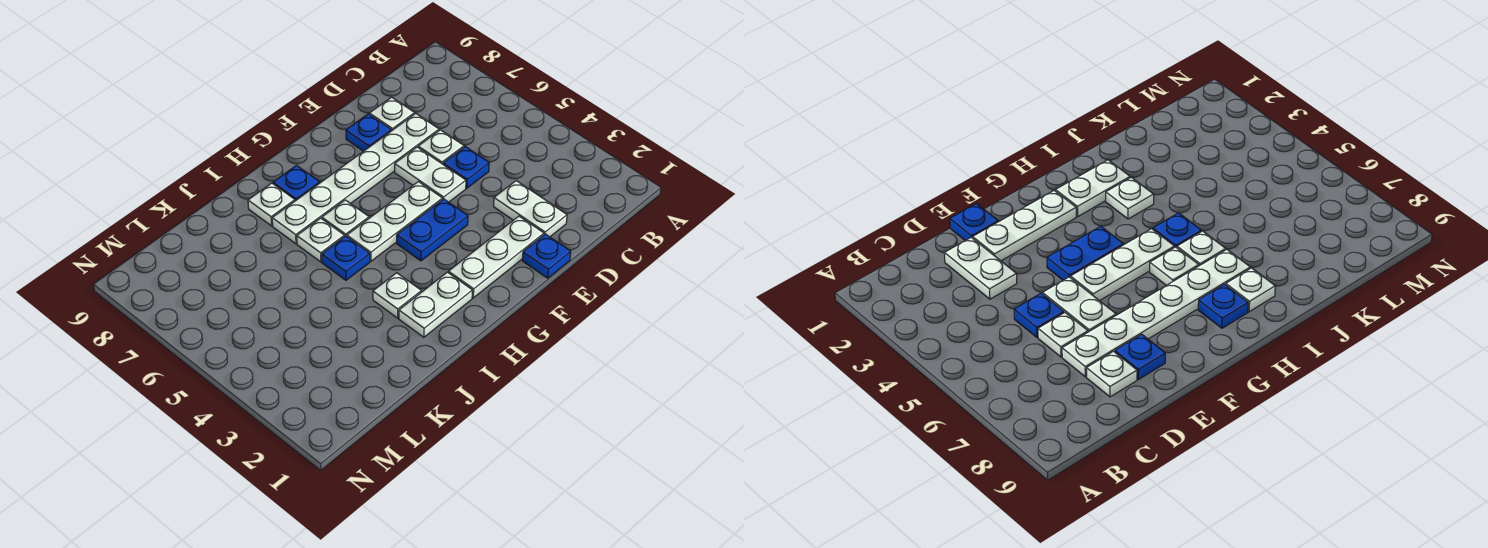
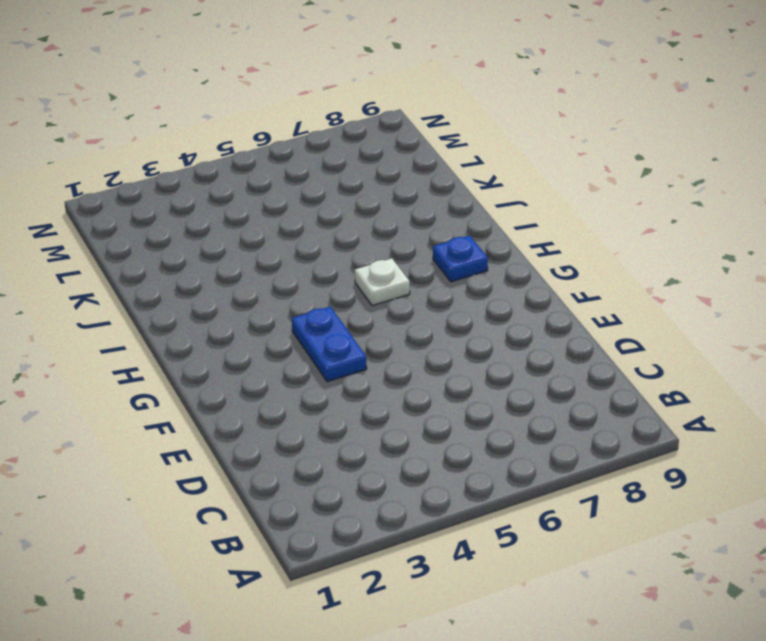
none -> white 1x2 plate [494,181,567,237]
none -> blue 1x1 plate [443,147,489,188]
none -> white 1x1 plate [418,130,464,164]

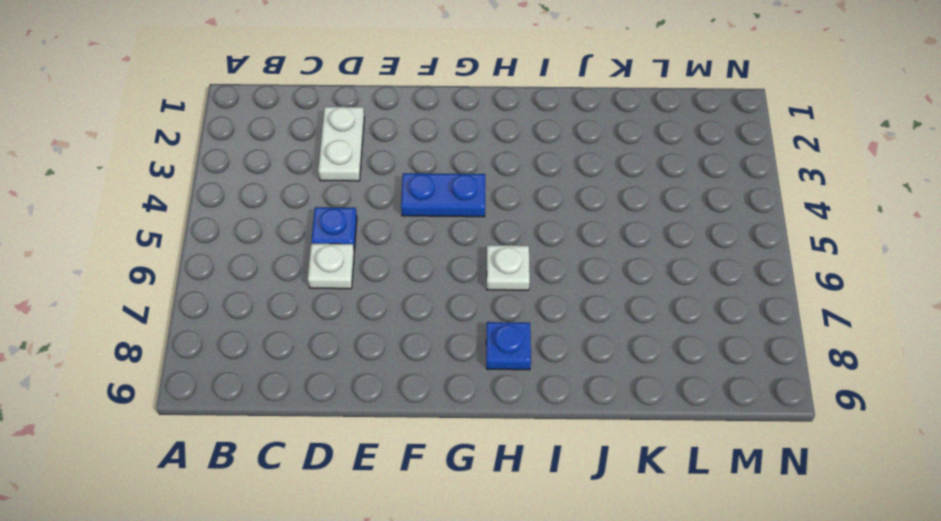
none -> white 1x6 plate [272,114,439,244]
none -> white 1x1 plate [369,97,415,131]
none -> blue 1x1 plate [522,234,571,278]

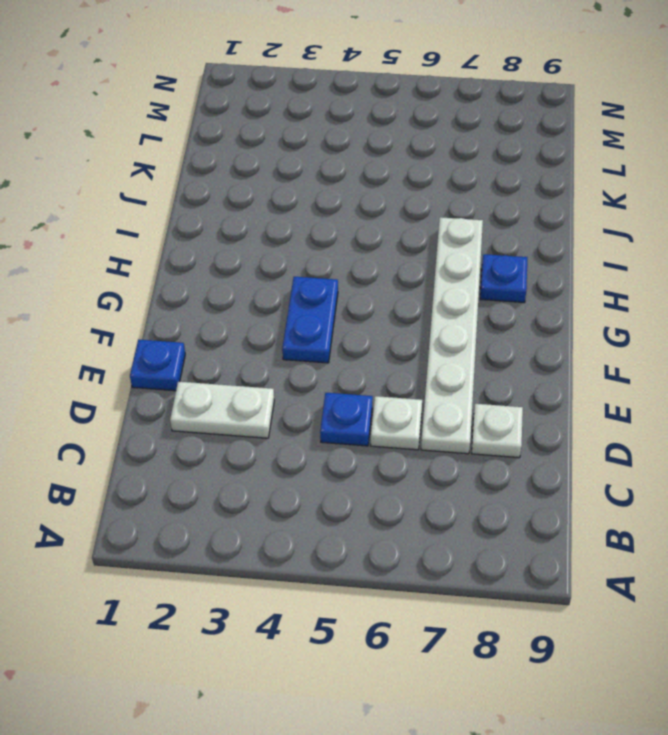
none -> white 1x3 plate [448,216,544,298]
none -> white 1x2 plate [395,147,466,202]
none -> blue 1x1 plate [346,114,391,151]

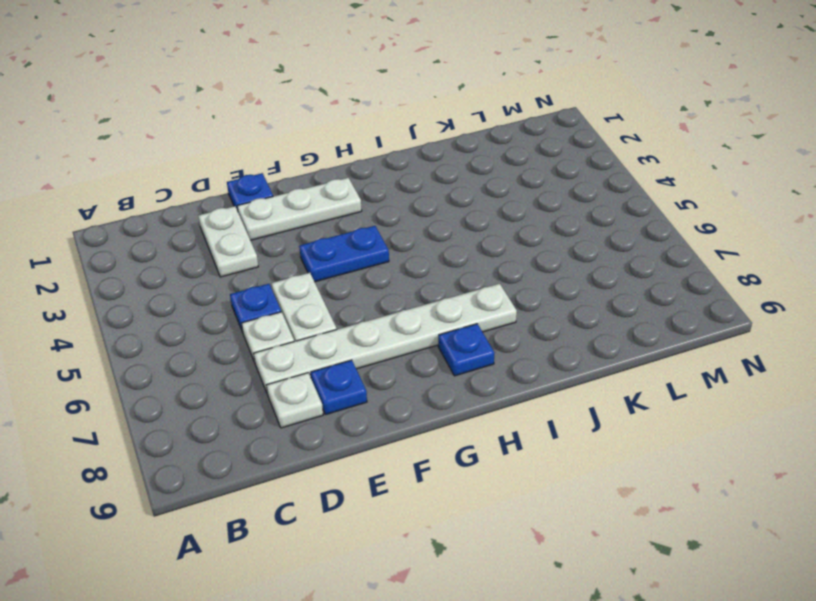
none -> white 1x3 plate [347,182,442,261]
none -> white 1x2 plate [399,272,472,337]
none -> white 1x1 plate [322,200,369,237]

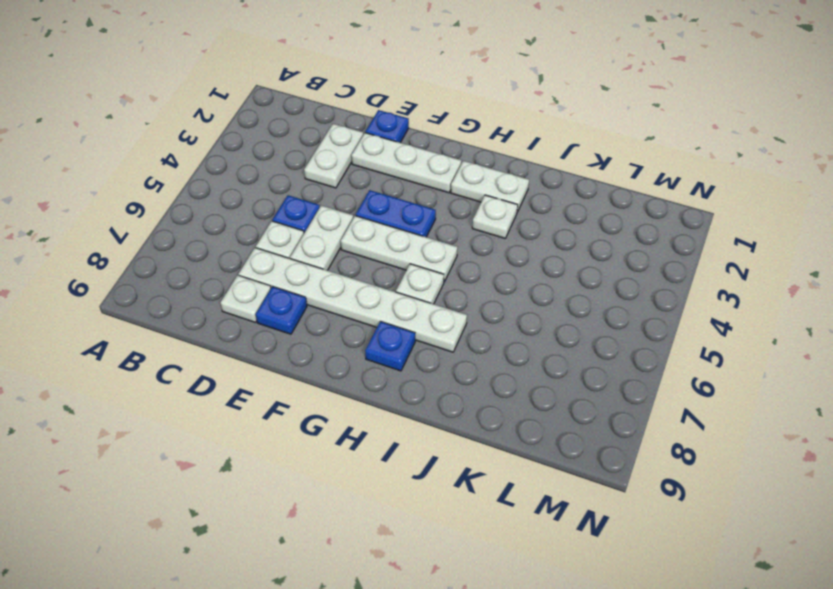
none -> blue 1x1 plate [322,236,370,280]
none -> white 1x1 plate [297,218,344,262]
none -> white 1x1 plate [248,183,295,226]

